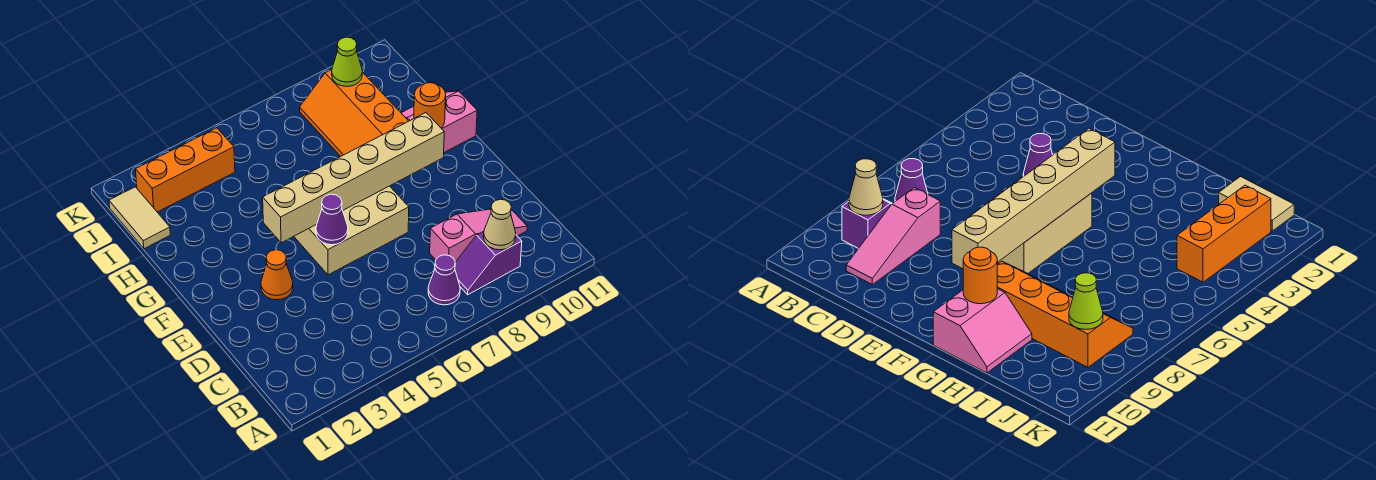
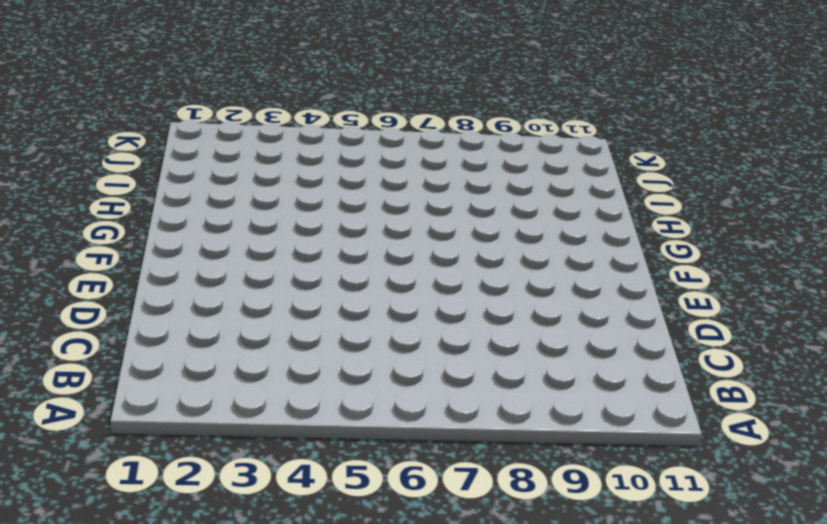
none -> purple 1x1 cone [428,255,460,305]
none -> purple 1x2 slope [455,231,522,295]
none -> pink 1x3 slope [430,209,527,262]

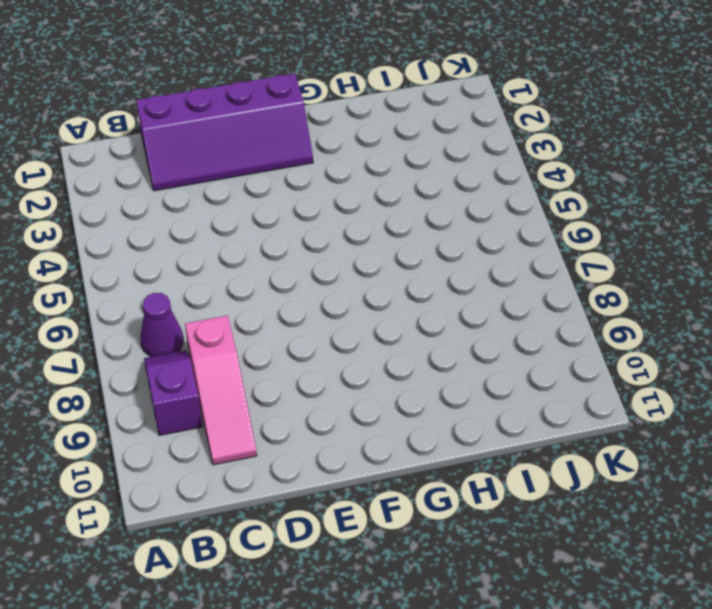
purple 2x4 slope [136,74,313,191] -> none
none -> orange 1x1 cone [261,250,293,300]
none -> tan 2x3 brick [294,186,409,275]
none -> orange 2x4 slope [300,70,408,156]

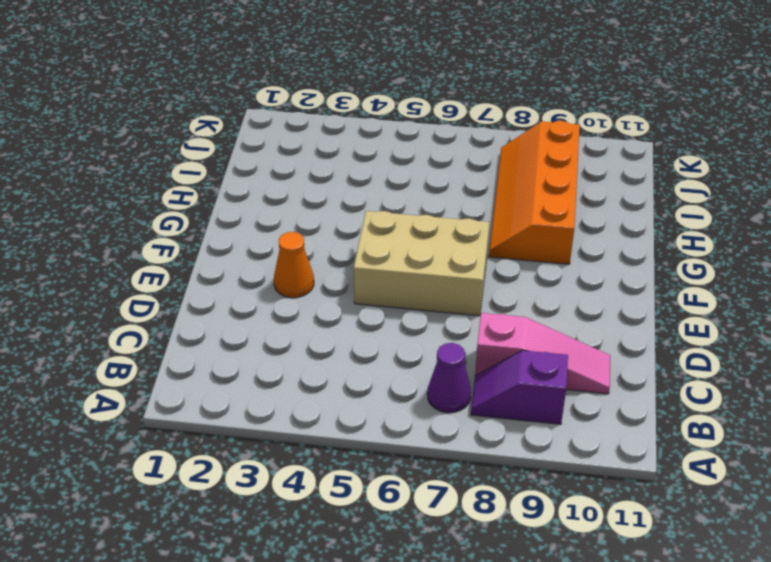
none -> pink 2x2 slope [402,91,477,152]
none -> tan 1x2 tile [109,187,170,249]
none -> orange 1x3 brick [136,128,235,212]

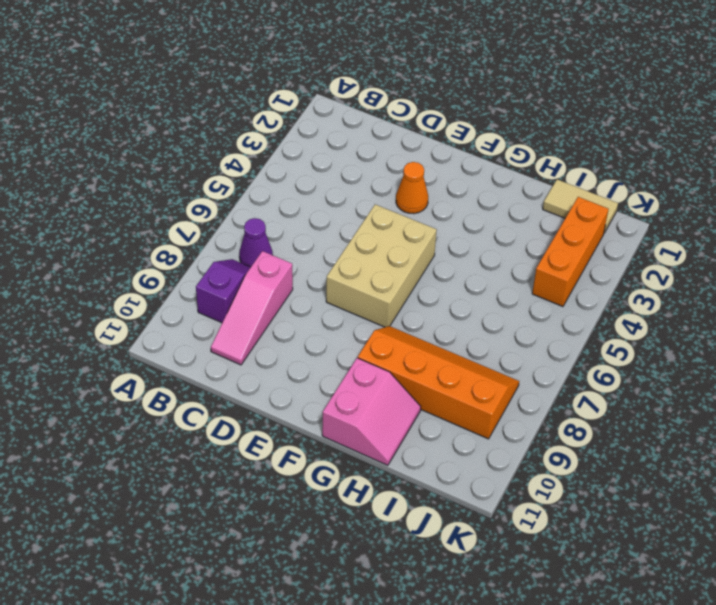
none -> tan 1x1 cone [484,199,516,250]
none -> purple 1x1 cone [316,194,348,245]
none -> tan 1x6 brick [263,113,444,243]

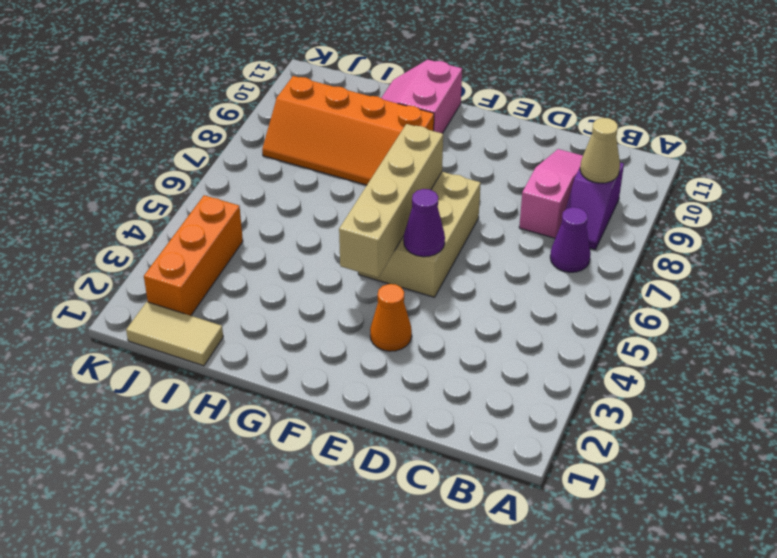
tan 1x4 brick [339,124,443,278] -> tan 1x6 brick [263,113,444,243]
none -> orange 1x1 round brick [414,83,446,128]
none -> lime 1x1 cone [332,37,362,86]

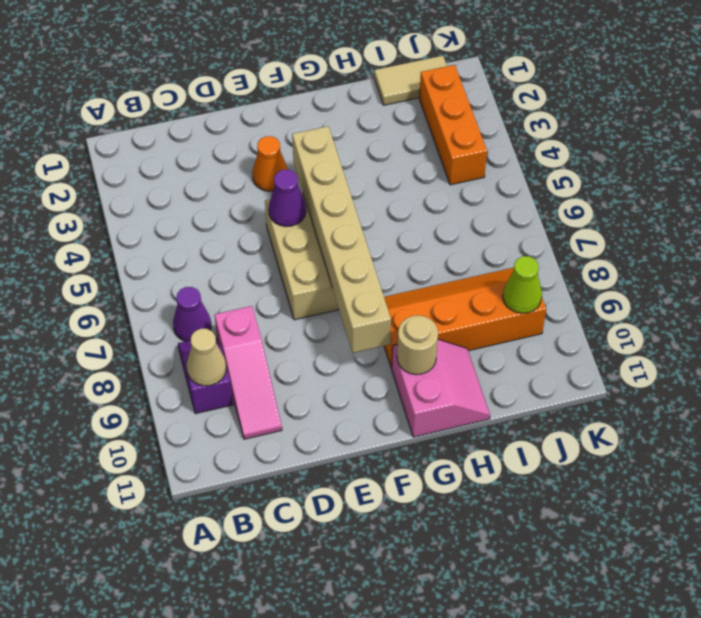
tan 1x1 round brick [397,315,438,375] -> orange 1x1 round brick [414,83,446,128]

